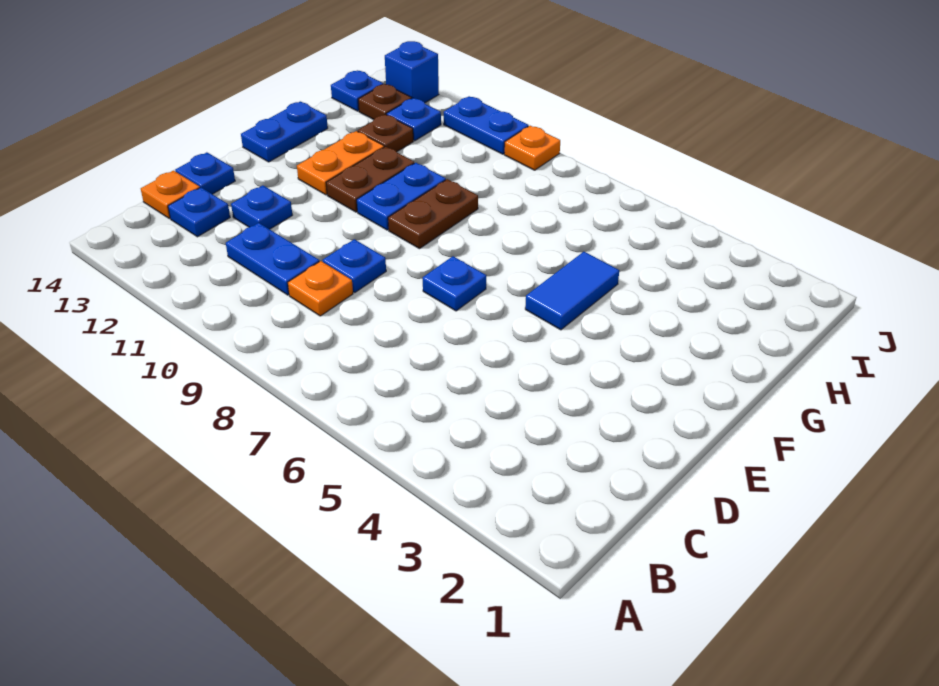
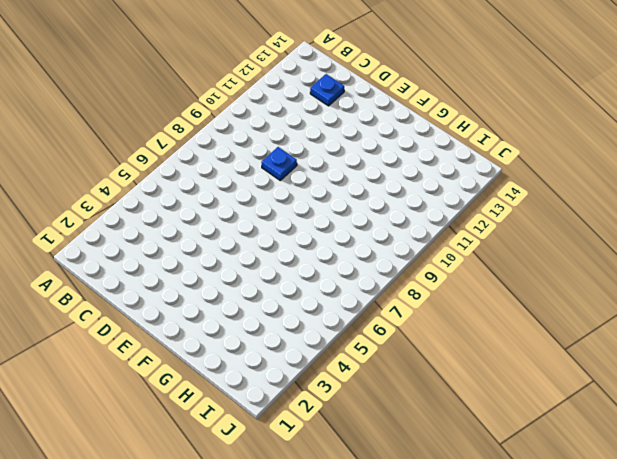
none -> orange 1x1 plate [288,261,353,316]
none -> blue 1x2 plate [226,223,319,295]
none -> orange 1x1 plate [141,171,200,218]

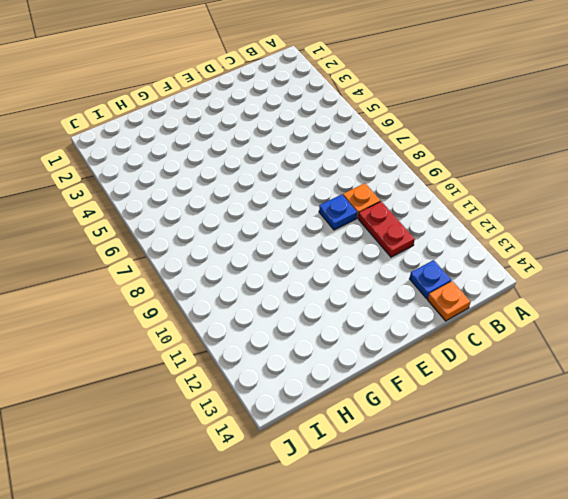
red 1x2 plate [358,201,415,257] -> blue 1x2 plate [226,223,319,295]
none -> blue 1x1 plate [231,185,292,229]
none -> blue 1x1 plate [175,152,235,194]
none -> blue 1x1 plate [423,256,486,311]

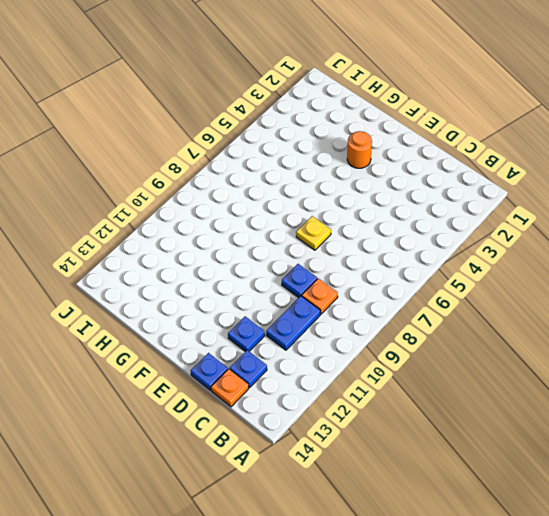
yellow 1x1 plate [296,216,331,250] -> blue 1x1 plate [423,256,486,311]
orange 1x1 round brick [347,131,372,168] -> none
none -> blue 1x2 tile [525,252,619,330]
none -> brown 1x2 plate [388,179,478,249]
none -> blue 1x2 plate [357,163,446,230]

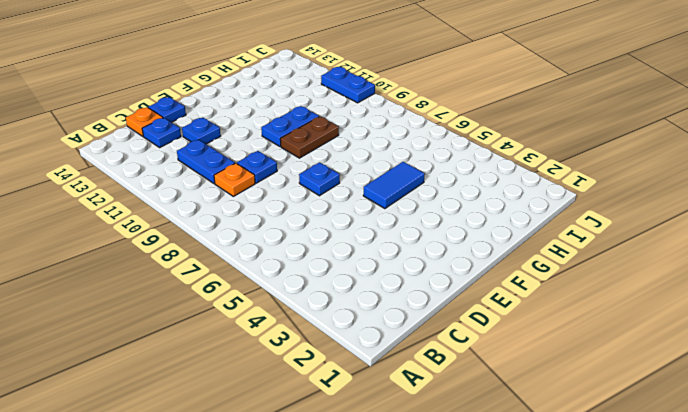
none -> brown 1x2 plate [326,146,414,212]
none -> orange 1x2 plate [297,131,384,195]
none -> blue 1x2 plate [241,101,328,162]

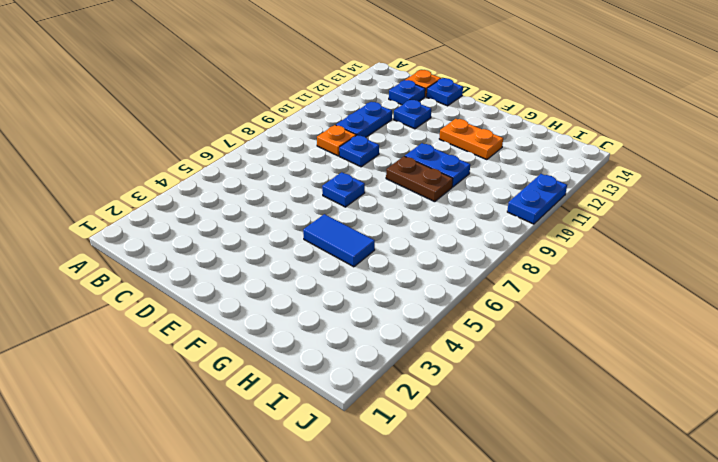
none -> brown 1x2 plate [326,146,414,212]
none -> blue 1x2 plate [241,101,328,162]
none -> brown 1x1 plate [358,114,413,152]

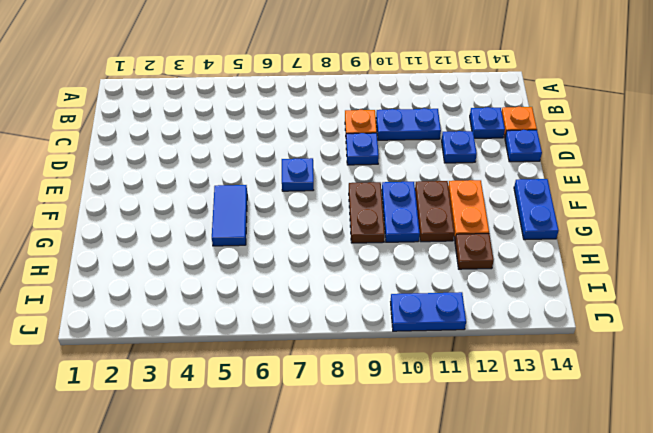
none -> blue 1x1 plate [387,98,441,141]
none -> brown 1x1 plate [358,84,412,120]
none -> blue 1x1 plate [331,71,383,111]

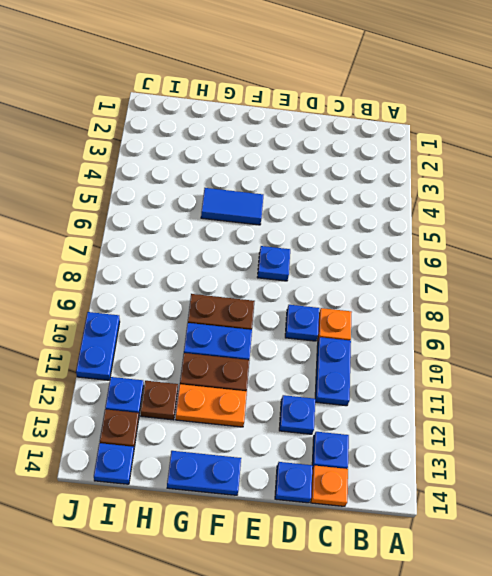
none -> orange 1x1 plate [504,126,560,170]
none -> blue 1x1 brick [385,41,439,103]

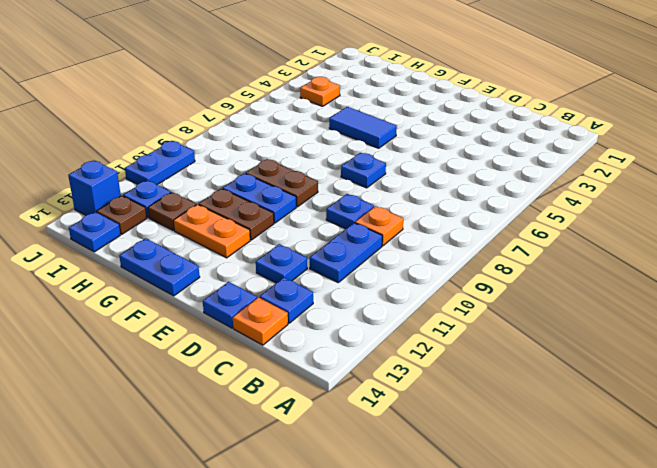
orange 1x1 plate [300,77,340,106] -> orange 1x1 plate moved to [504,126,560,170]

